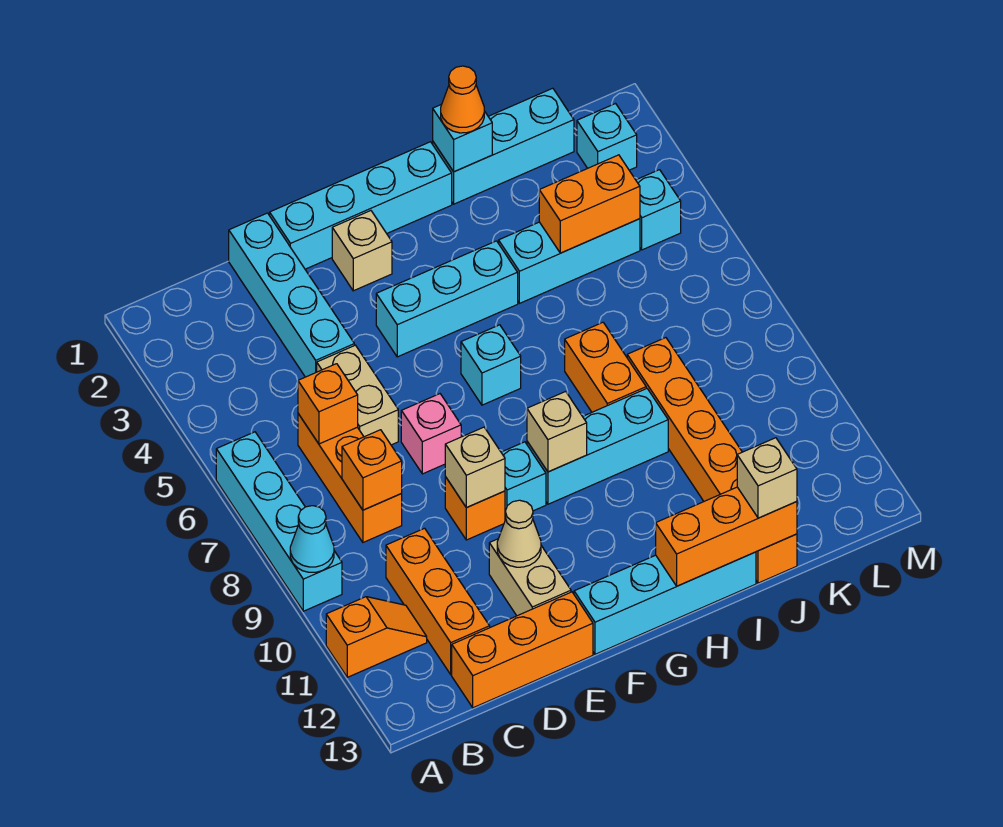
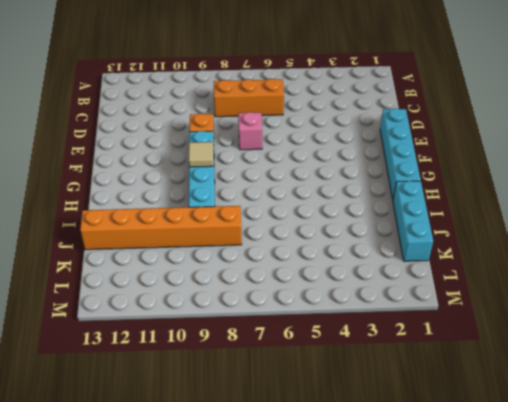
tan 1x1 tile [189,142,214,167] -> tan 1x1 brick [527,391,587,472]
none -> cyan 1x4 brick [216,432,342,611]
none -> orange 1x2 slope [326,597,427,677]
none -> orange 1x3 brick [386,528,490,675]
none -> orange 1x3 brick [452,592,593,708]

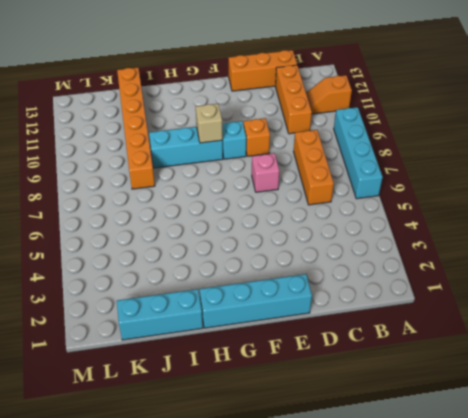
none -> cyan 1x4 brick [229,213,354,377]
none -> tan 1x2 brick [317,345,398,445]
none -> tan 1x2 brick [489,539,571,616]
none -> tan 1x1 brick [332,211,392,291]

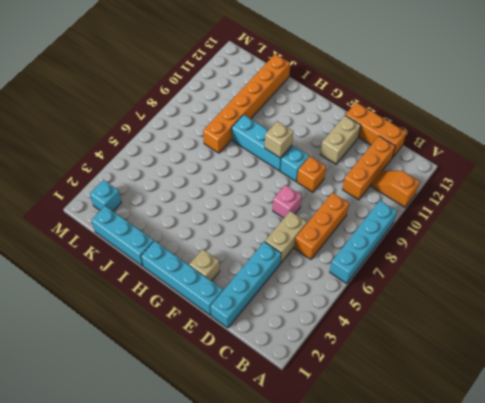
none -> cyan 1x3 brick [376,241,518,357]
none -> cyan 1x4 brick [574,552,756,654]
none -> cyan 1x1 brick [461,325,521,405]
none -> cyan 1x3 brick [499,219,640,303]

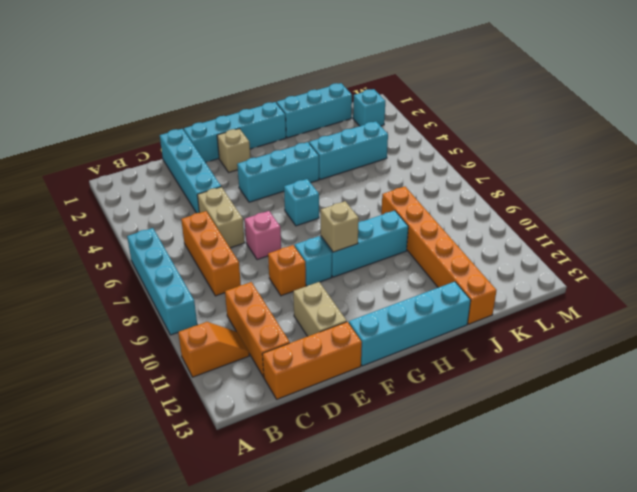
none -> orange 1x2 brick [565,322,646,412]
none -> cyan 1x1 brick [636,170,681,250]
none -> cyan 1x1 cone [290,506,334,572]
none -> orange 1x1 brick [298,364,358,444]

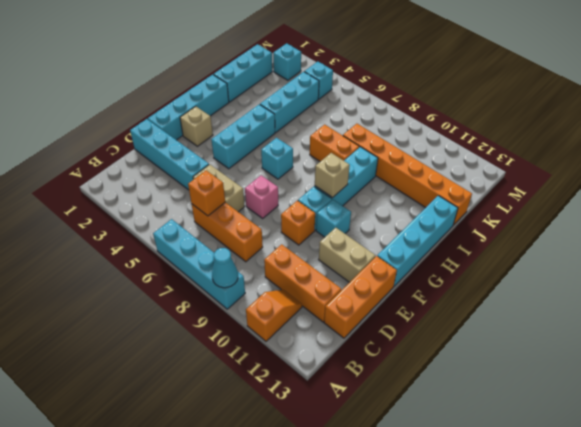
cyan 1x1 brick [316,199,351,237] -> cyan 1x1 brick moved to [433,104,492,172]
none -> orange 1x1 brick [342,430,402,510]
none -> tan 1x1 brick [445,427,505,508]
none -> tan 1x1 cone [497,500,541,567]
none -> orange 1x3 brick [656,487,797,586]

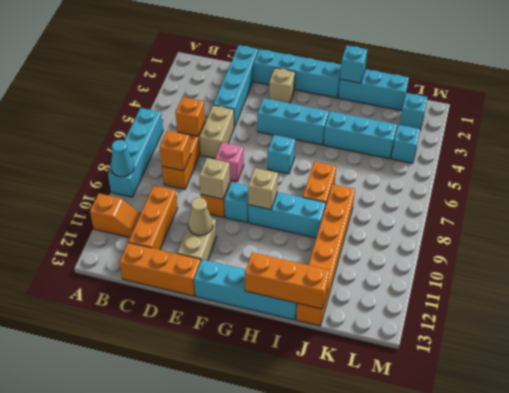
none -> orange 1x2 brick [539,155,640,253]
none -> orange 1x1 cone [441,66,484,133]
none -> tan 1x1 brick [737,438,797,518]

